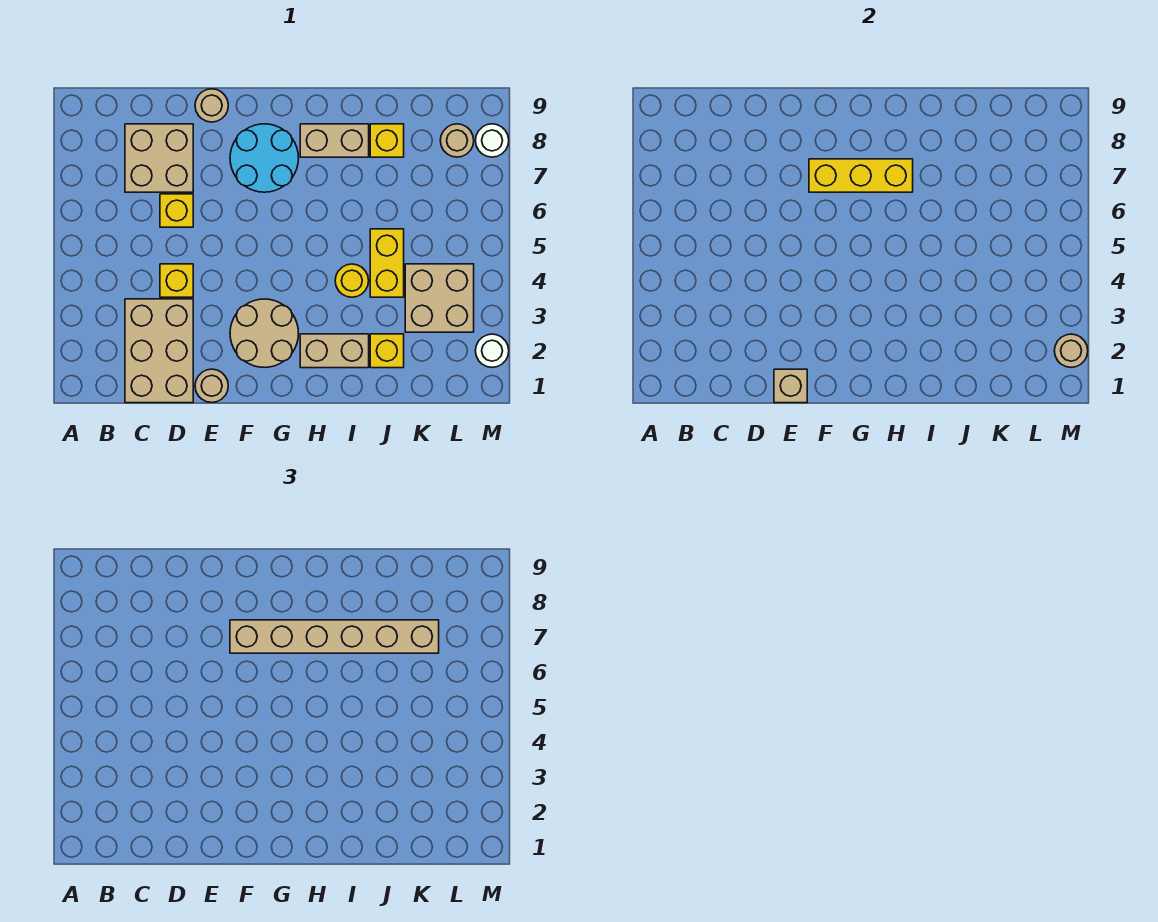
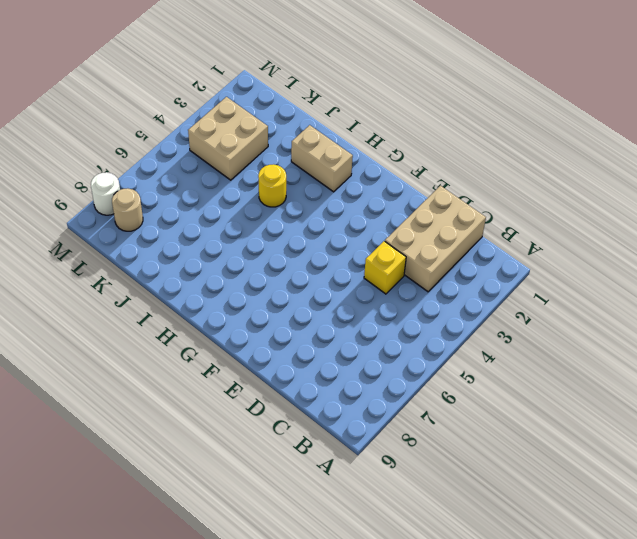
none -> tan 2x2 brick [125,124,193,192]
none -> yellow 1x1 brick [160,194,193,227]
none -> tan 1x1 round brick [195,369,228,403]

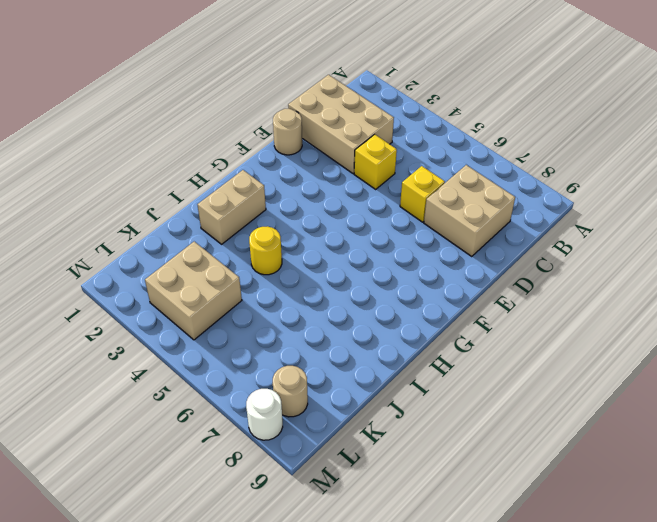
none -> tan 1x1 round brick [195,89,228,122]
none -> tan 2x2 round brick [230,299,299,368]
none -> cyan 2x2 round brick [230,124,299,192]

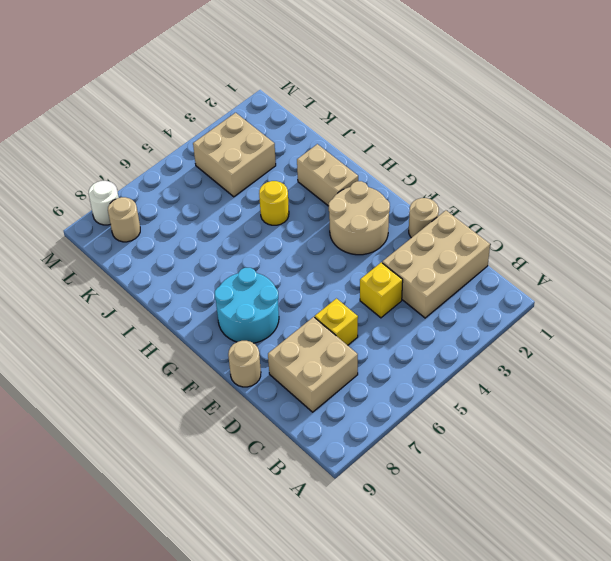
none -> tan 1x2 brick [300,124,369,157]
none -> yellow 1x1 brick [370,334,404,368]
none -> yellow 1x2 brick [370,229,404,297]

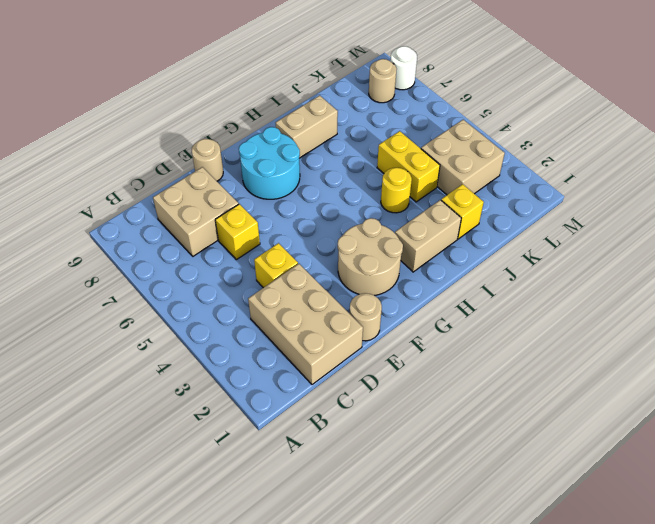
none -> yellow 1x1 brick [370,124,404,157]
none -> white 1x1 round brick [475,334,509,367]
none -> tan 1x1 brick [774,369,807,403]

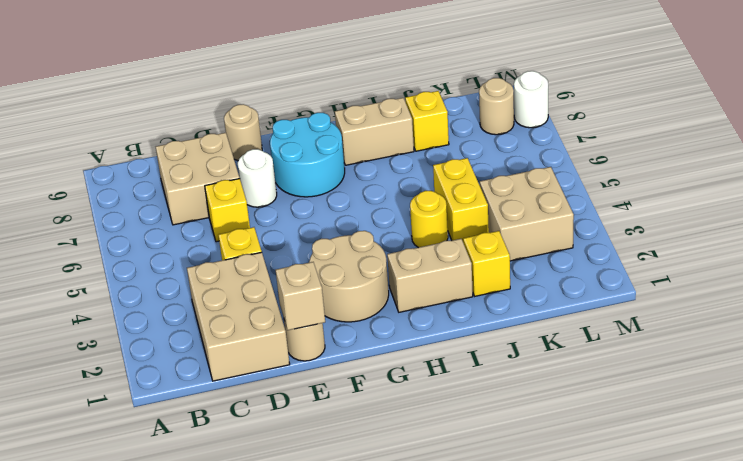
white 1x1 round brick [238,149,277,207] -> white 1x1 round brick moved to [475,334,509,367]
none -> yellow 1x3 brick [809,159,913,192]
none -> tan 1x1 round brick [1054,334,1088,367]
none -> tan 1x6 brick [230,620,439,653]

